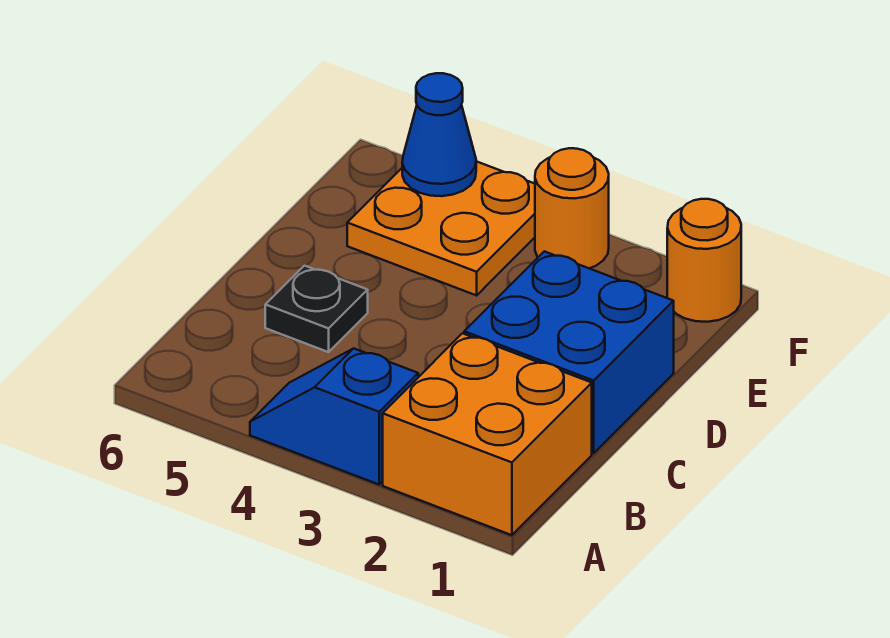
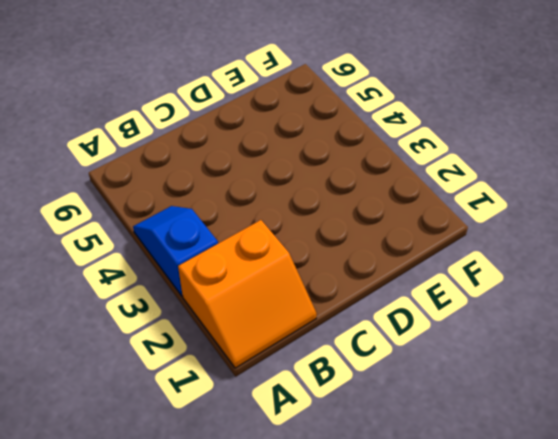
orange 2x2 slope [178,220,317,368] -> orange 2x2 brick [383,333,592,535]
none -> blue 2x2 brick [464,251,674,453]
none -> black 1x1 plate [265,266,368,352]

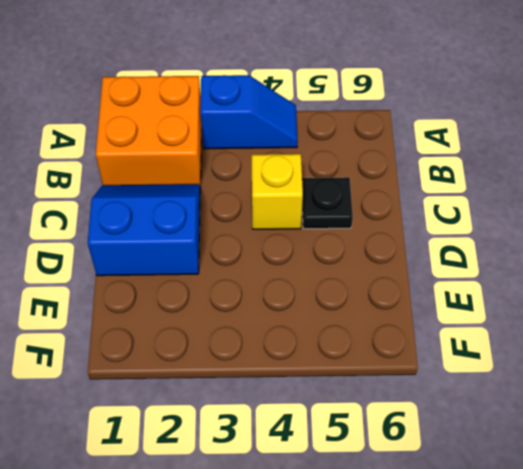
blue 2x2 slope [88,184,200,276] -> blue 2x2 brick [464,251,674,453]
yellow 1x1 brick [252,154,303,229] -> none
none -> orange 2x2 plate [347,161,535,295]
none -> orange 1x1 round brick [667,199,741,322]

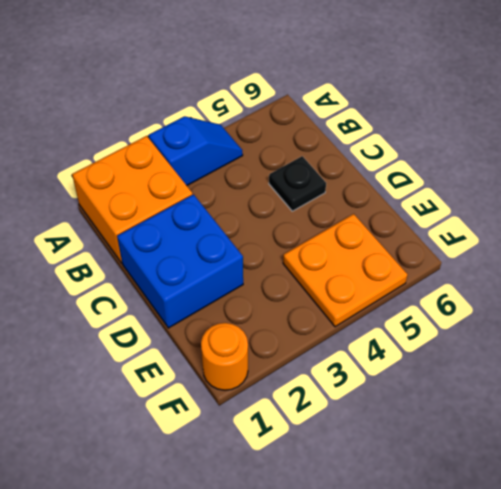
none -> orange 1x1 round brick [535,148,609,268]
none -> blue 1x1 cone [402,73,476,196]

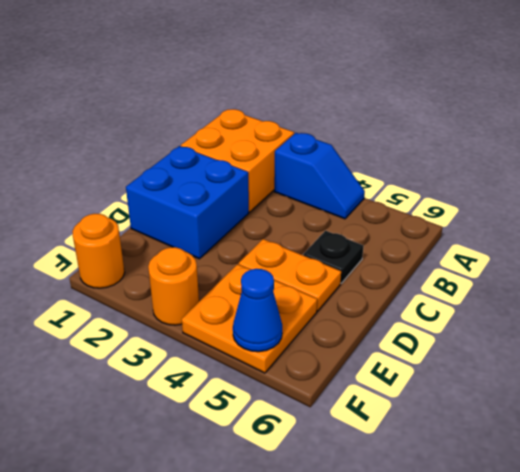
orange 1x2 plate [239,239,341,311] -> none

